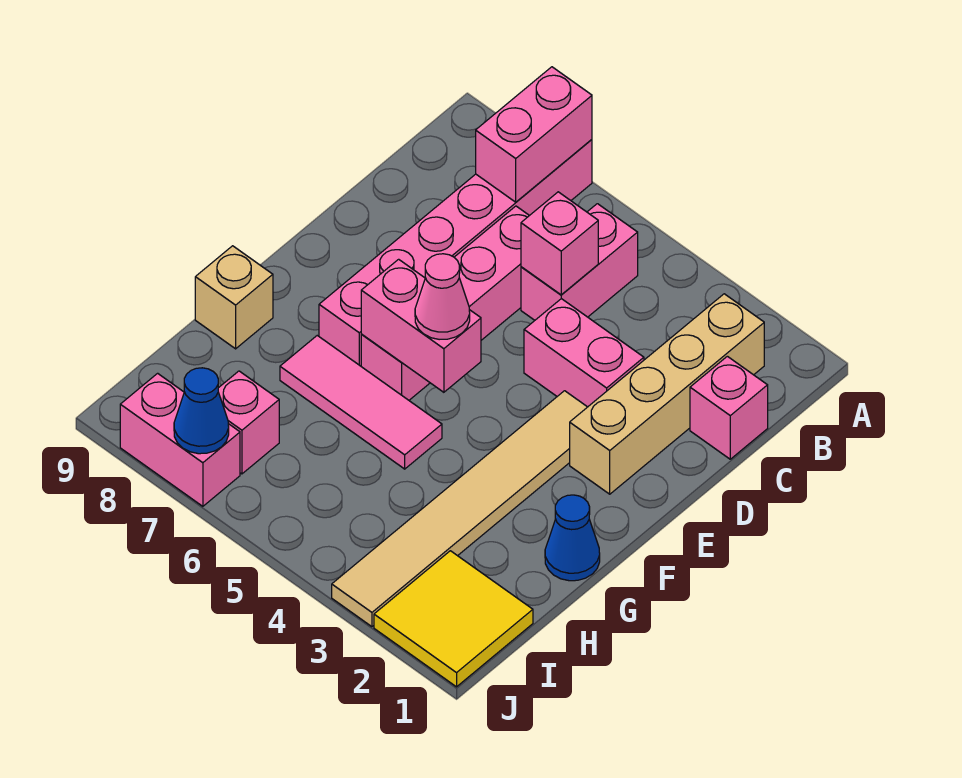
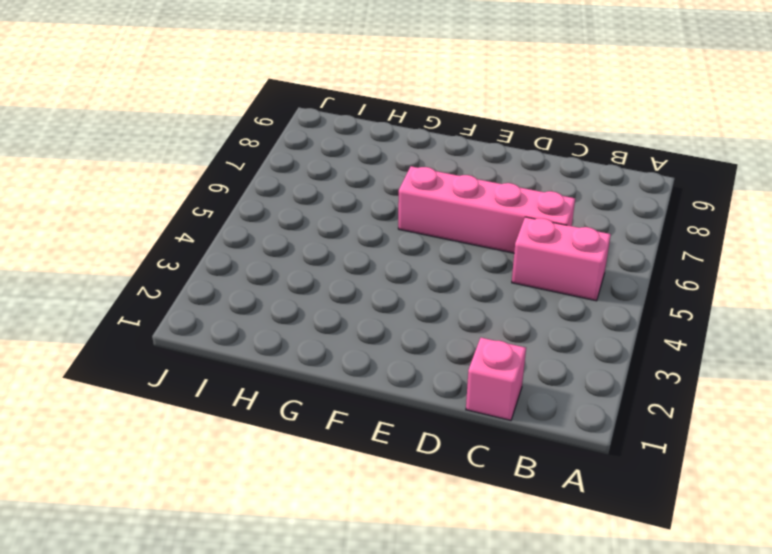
none -> pink 1x6 brick [319,140,592,366]
none -> tan 1x4 brick [570,294,764,494]
none -> pink 1x2 brick [524,299,644,407]

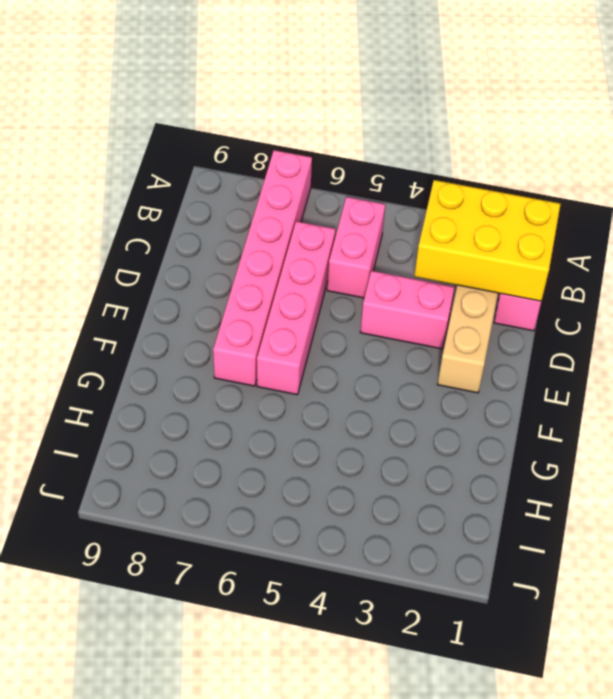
yellow 2x3 brick [414,180,560,301] -> none
none -> tan 1x6 tile [332,391,587,627]
none -> blue 1x1 cone [545,495,600,581]
none -> pink 1x3 tile [280,336,442,469]

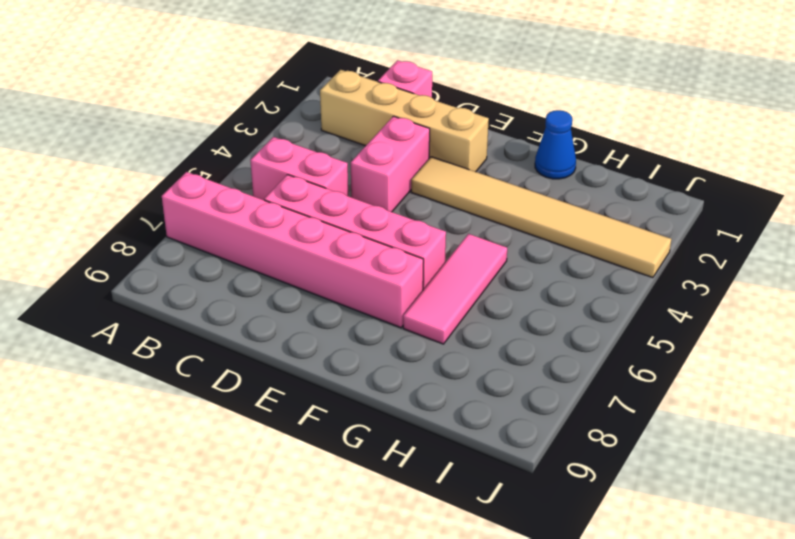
none -> tan 1x1 brick [195,246,273,349]
none -> yellow 2x2 tile [374,551,533,687]
none -> pink 1x1 brick [218,371,279,474]

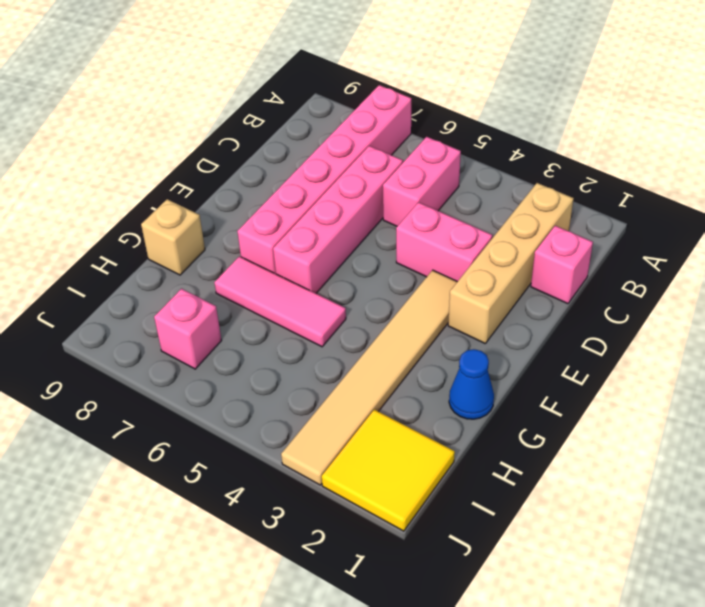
none -> pink 1x2 brick [120,373,240,506]
none -> pink 1x2 brick [476,67,592,202]
none -> pink 1x1 brick [521,192,598,295]

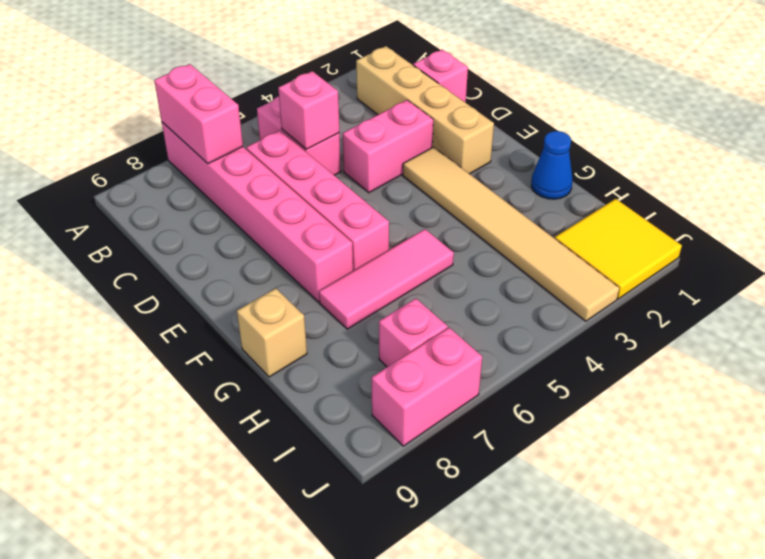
none -> pink 1x2 brick [361,259,481,392]
none -> blue 1x1 cone [174,368,229,454]
none -> pink 1x1 cone [415,254,470,340]

